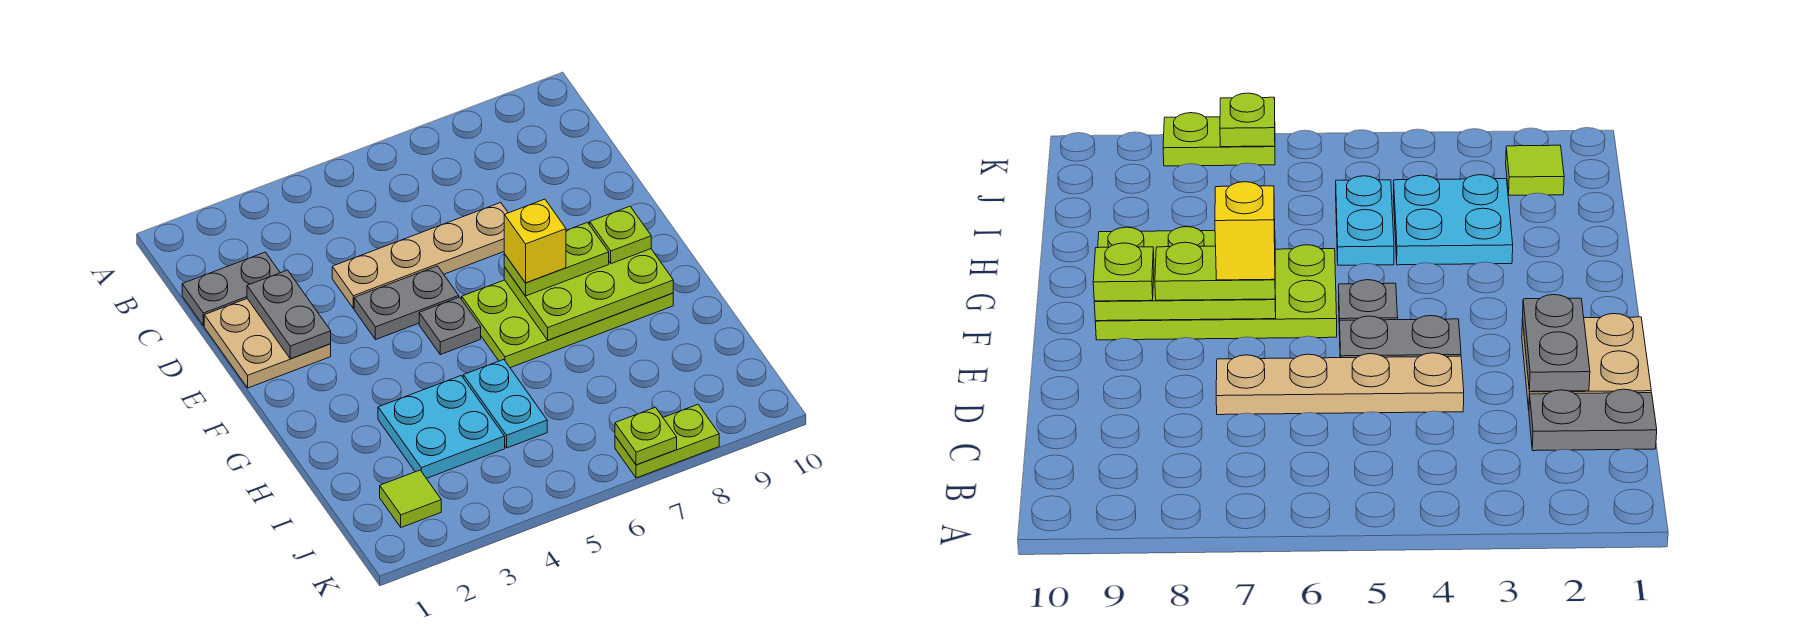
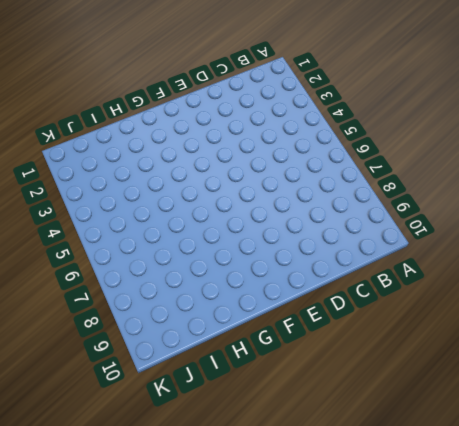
none -> grey 1x2 plate [182,252,280,326]
none -> tan 2x2 plate [204,299,331,388]
none -> tan 1x4 plate [332,203,508,308]

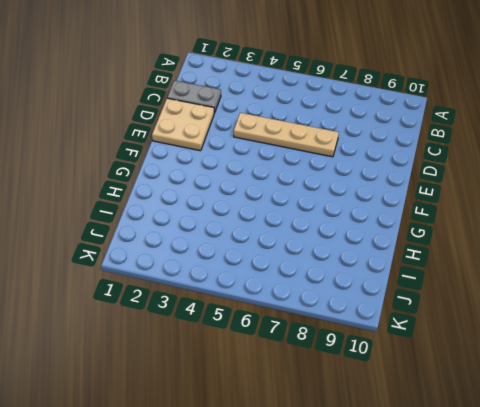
none -> grey 1x2 plate [354,266,459,340]
none -> grey 1x1 plate [419,297,481,355]
none -> lime 2x4 plate [462,280,673,368]

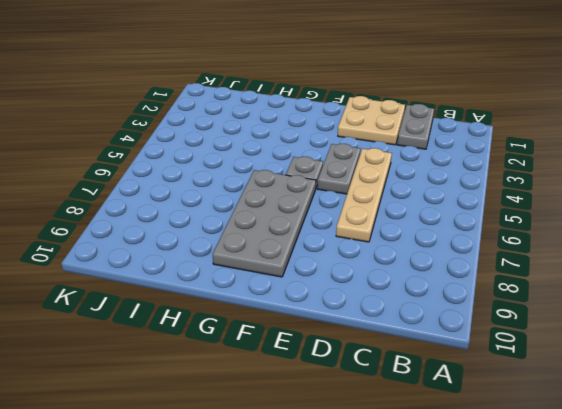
grey 2x4 plate [213,170,316,277] -> lime 2x4 plate [462,280,673,368]
none -> cyan 2x2 plate [378,376,505,478]
none -> cyan 1x2 plate [463,359,547,448]
none -> lime 1x1 tile [380,470,441,527]

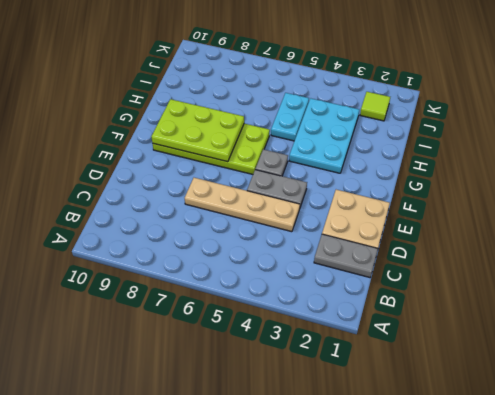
cyan 2x3 plate [289,98,359,173] -> cyan 2x2 plate [378,376,505,478]
none -> lime 1x2 plate [615,404,719,478]
none -> grey 1x2 plate [247,270,331,359]
none -> lime 1x1 plate [615,407,677,465]

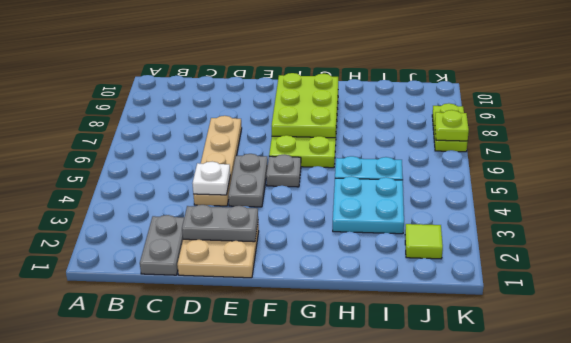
white 1x1 plate [193,162,230,195] -> none
none -> lime 1x2 plate [504,222,609,296]
none -> lime 1x1 plate [590,206,651,264]
none -> yellow 1x1 brick [504,199,566,283]

